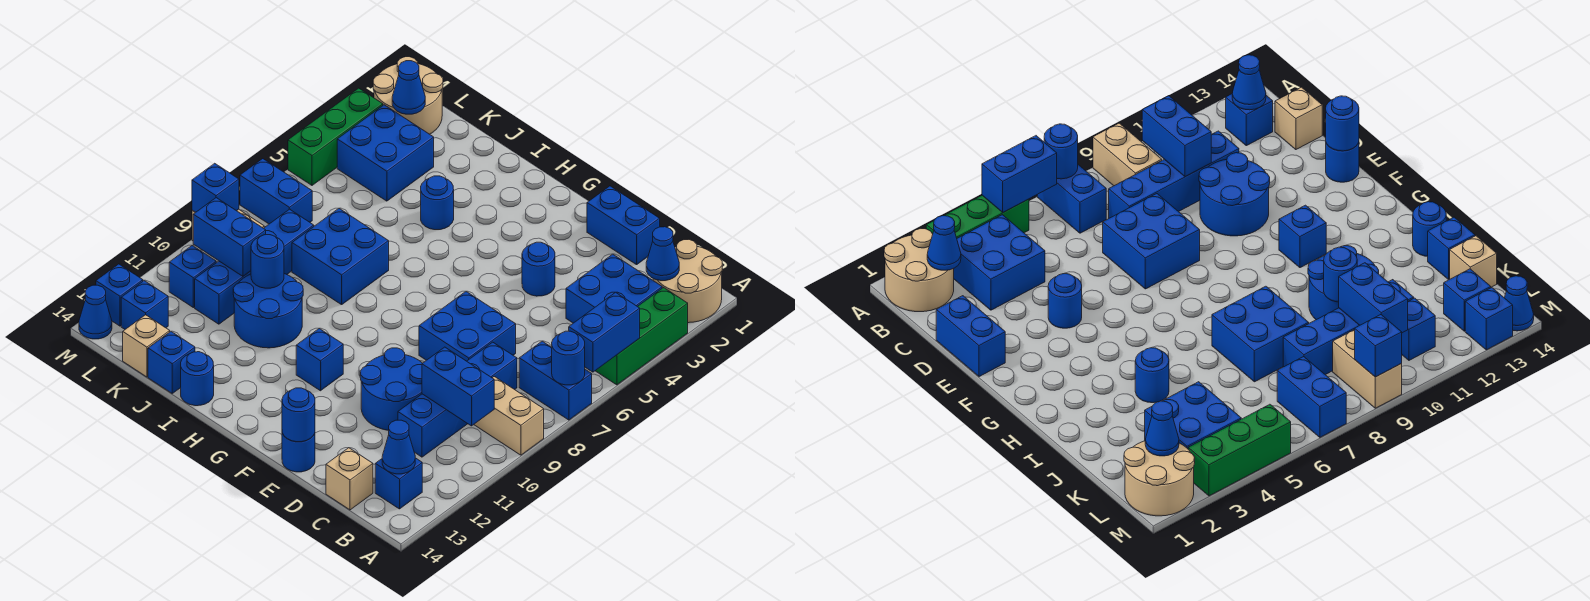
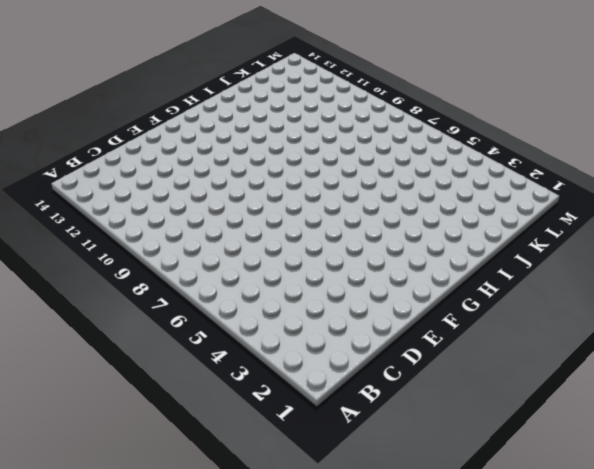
none -> tan 2x2 round brick [653,240,722,323]
none -> green 1x3 brick [596,288,688,385]
none -> blue 1x2 brick [519,341,592,420]
none -> tan 1x2 brick [474,377,544,455]

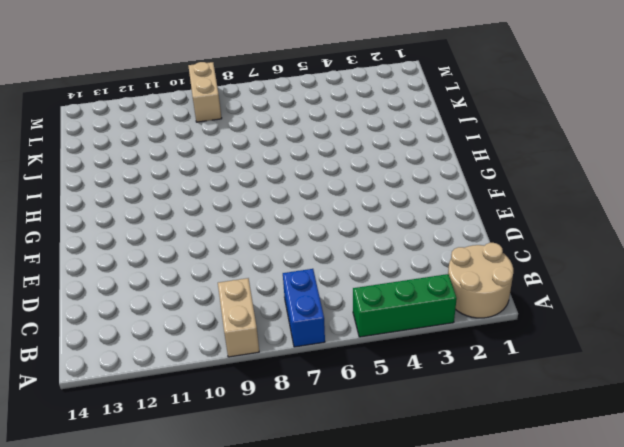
none -> blue 2x2 brick [566,254,662,323]
none -> blue 1x1 brick [375,458,422,509]
none -> blue 1x4 brick [398,342,517,457]
none -> tan 1x1 brick [326,448,373,510]

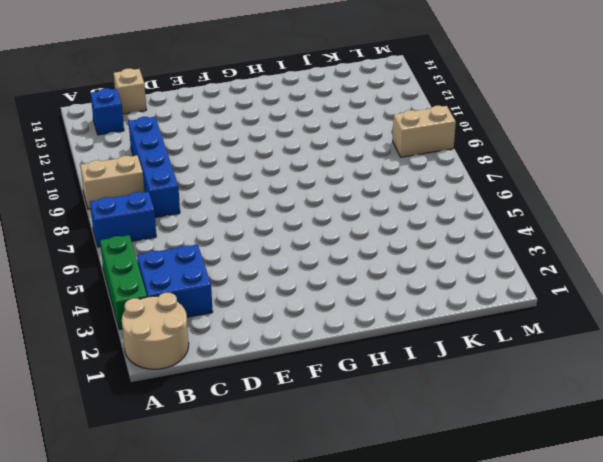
none -> blue 1x2 brick [587,186,660,265]
none -> blue 2x2 brick [419,292,516,361]
none -> blue 2x2 round brick [360,348,422,430]
none -> blue 1x1 round brick [522,242,555,296]

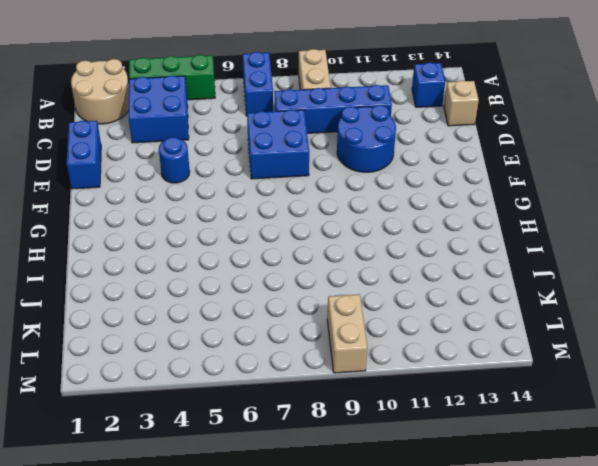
none -> blue 1x1 round brick [282,433,315,472]
none -> blue 1x1 brick [296,328,343,391]
none -> blue 1x1 round brick [421,176,454,230]
none -> blue 2x2 brick [292,208,389,305]

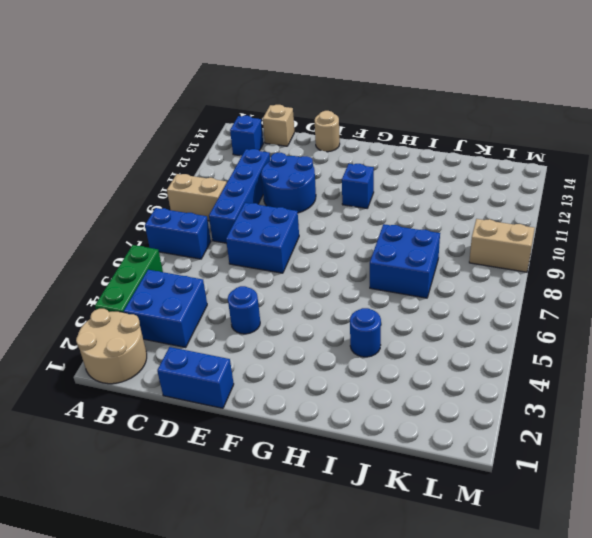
tan 1x1 round brick [315,111,340,152] -> blue 1x1 round brick [282,433,315,472]
none -> blue 2x2 round brick [233,274,303,348]
none -> blue 1x1 round brick [181,352,214,406]
none -> blue 1x1 brick [148,332,195,393]
none -> blue 2x2 brick [337,105,434,201]

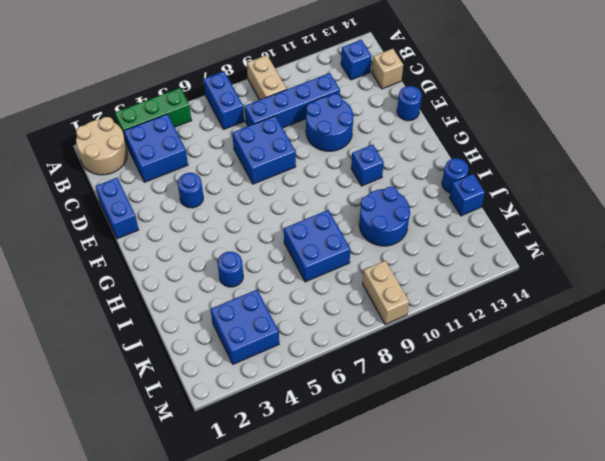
none -> blue 1x4 brick [195,209,314,324]
none -> tan 1x1 brick [123,315,170,377]
none -> tan 2x2 round brick [373,57,443,134]
none -> blue 1x2 brick [240,159,312,224]

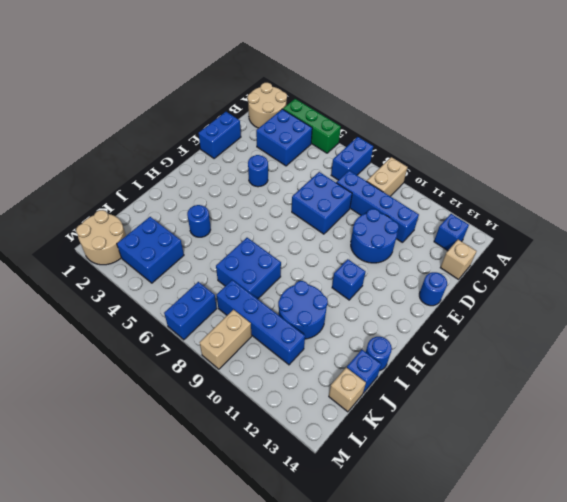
none -> blue 1x1 brick [169,245,216,308]
none -> blue 1x1 brick [121,281,168,329]
none -> green 1x3 brick [288,88,383,185]
none -> blue 1x1 brick [96,264,143,326]

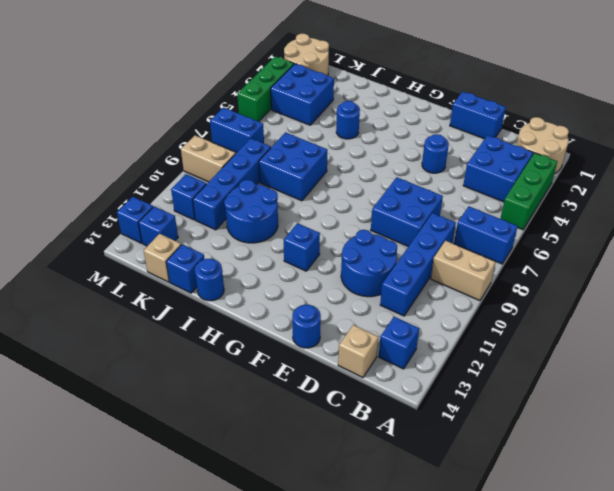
none -> blue 1x1 cone [79,285,112,339]
none -> blue 1x2 brick [569,292,640,372]
none -> blue 1x1 round brick [552,331,585,385]
none -> blue 1x1 cone [646,227,679,281]

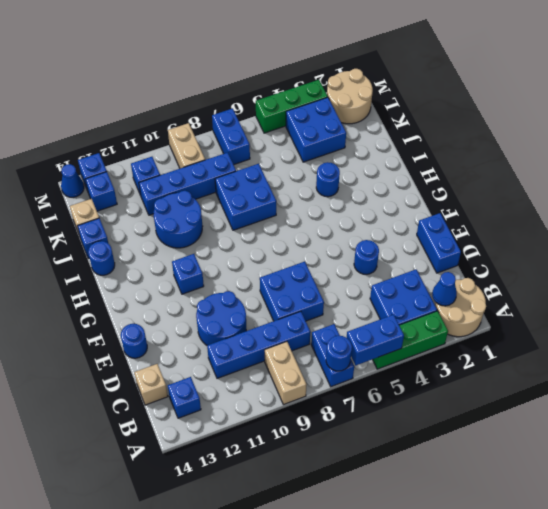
none -> blue 1x2 brick [422,347,494,426]
none -> blue 1x1 cone [382,420,415,474]
none -> blue 1x1 round brick [282,388,315,442]
none -> blue 1x1 round brick [251,235,284,288]

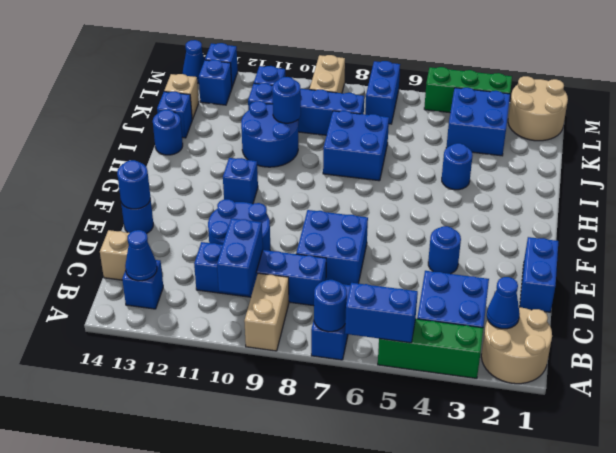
none -> blue 1x2 brick [193,198,266,276]
none -> blue 1x1 cone [392,61,425,114]
none -> blue 1x1 brick [192,163,239,212]

